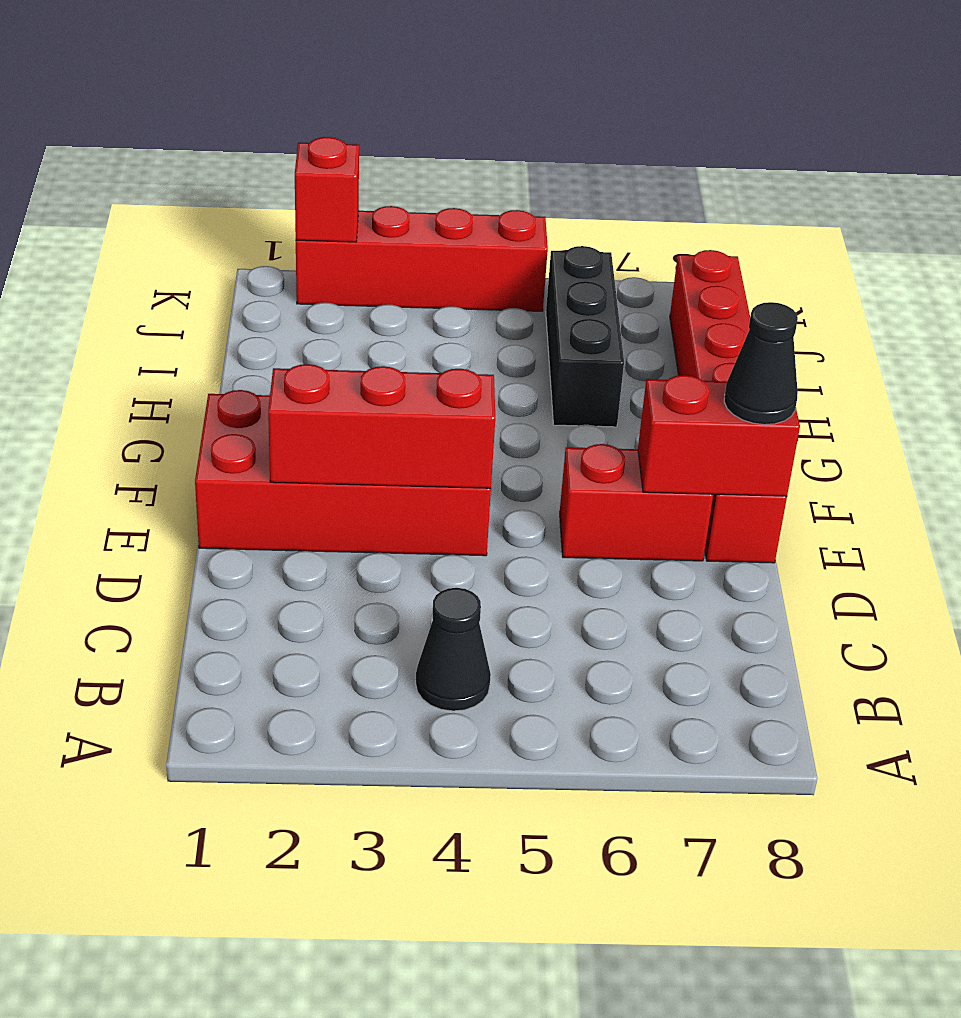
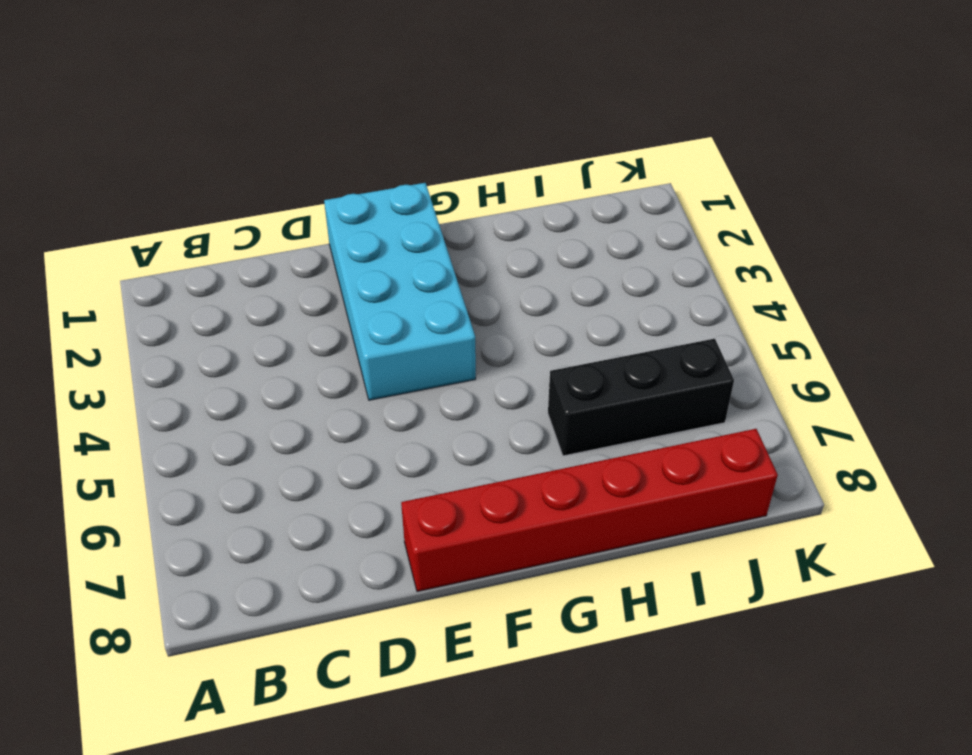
cyan 2x4 brick [324,183,476,400] -> red 2x4 brick [195,390,491,556]
none -> black 1x1 cone [416,588,491,711]
none -> red 1x2 brick [560,444,713,561]

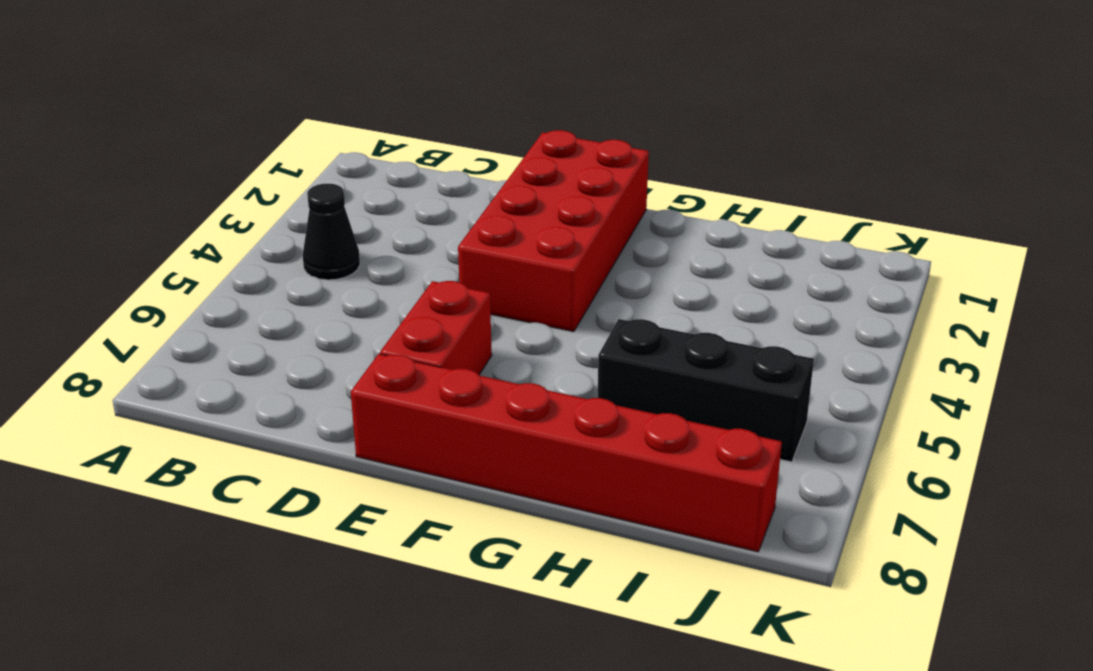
none -> red 1x4 brick [296,206,548,311]
none -> red 1x3 brick [268,364,495,488]

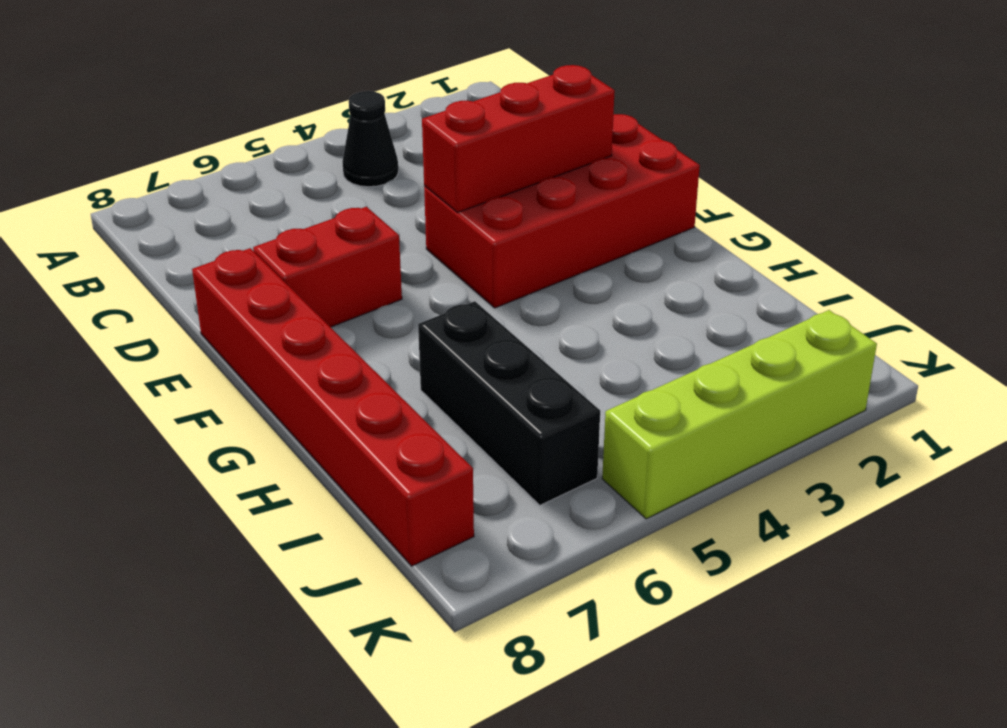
lime 1x4 brick [602,310,877,519] -> red 1x4 brick [296,206,548,311]
none -> red 1x2 brick [638,375,800,496]
none -> red 1x1 brick [295,137,359,242]

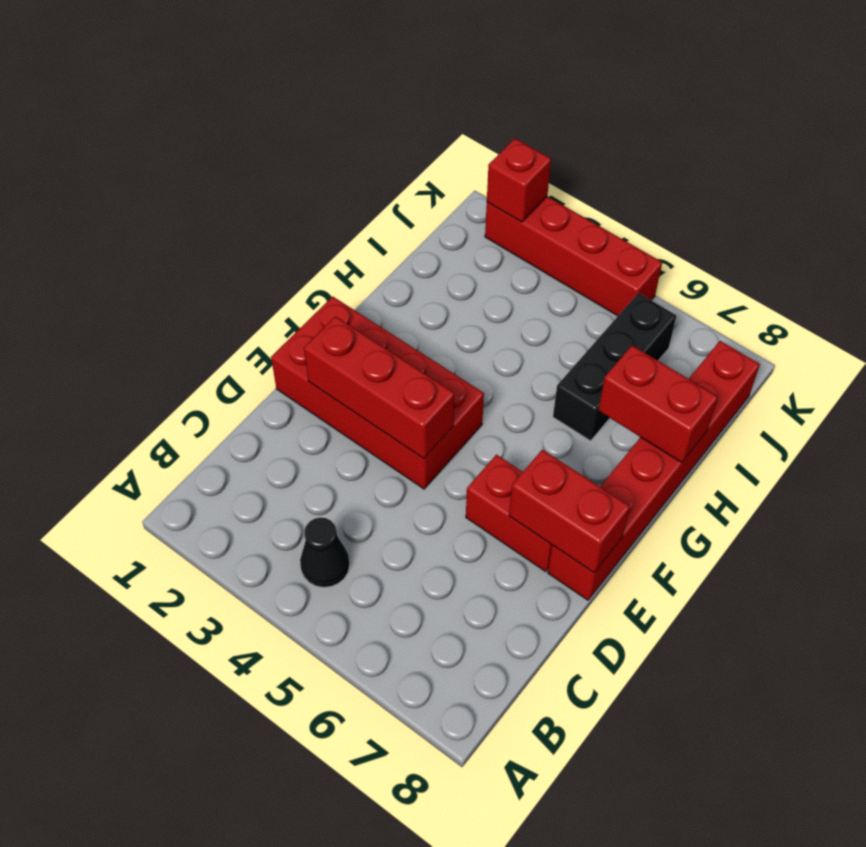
red 1x2 brick [598,345,718,462] -> none
none -> black 1x1 cone [724,302,798,425]

